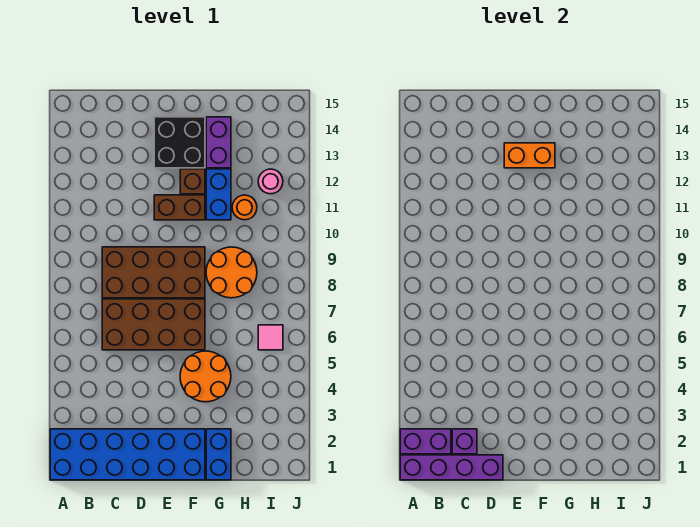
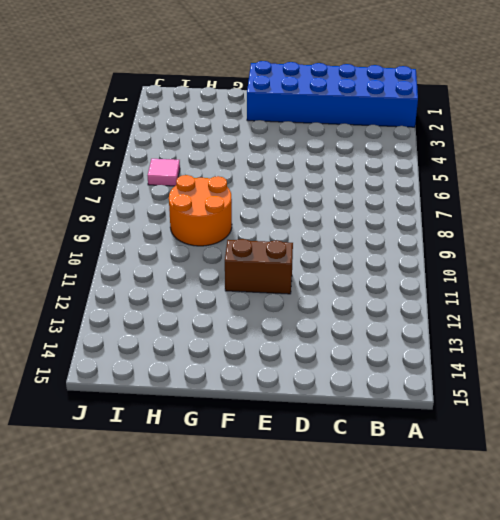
none -> brown 2x4 brick [102,299,205,350]
none -> brown 2x4 brick [102,247,205,298]
none -> black 2x2 brick [154,117,205,168]

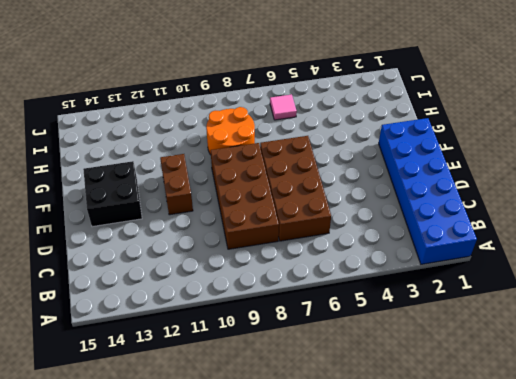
none -> orange 2x2 round brick [180,351,231,402]
none -> brown 1x1 brick [180,169,205,194]
none -> blue 1x2 brick [206,429,231,480]

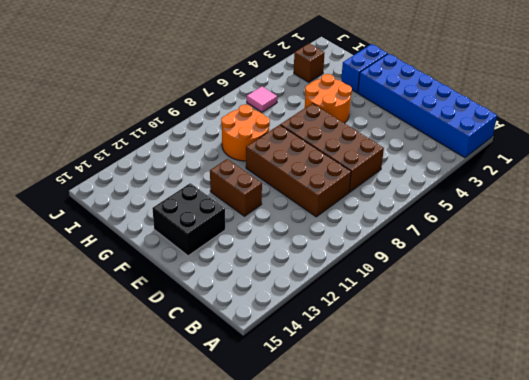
brown 1x1 brick [294,44,325,82] -> brown 1x1 brick moved to [180,169,205,194]
none -> blue 1x2 brick [206,169,231,220]
none -> purple 1x2 brick [206,117,231,168]
none -> orange 1x1 round brick [232,195,257,220]

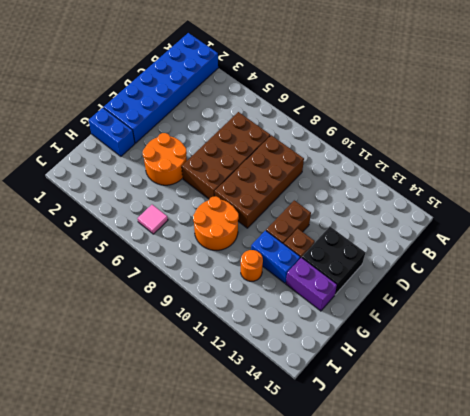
none -> pink 1x1 round brick [258,169,283,194]
none -> purple 1x4 brick [400,455,503,480]
none -> purple 1x2 brick [400,429,451,454]

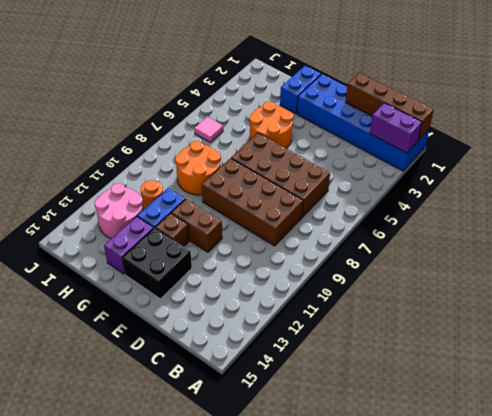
brown 1x4 brick [346,73,434,140] -> purple 1x4 brick [400,455,503,480]
pink 2x2 round brick [95,183,143,239] -> pink 1x1 round brick [258,169,283,194]
none -> purple 1x1 brick [452,429,477,454]
none -> orange 1x2 brick [504,143,555,168]

